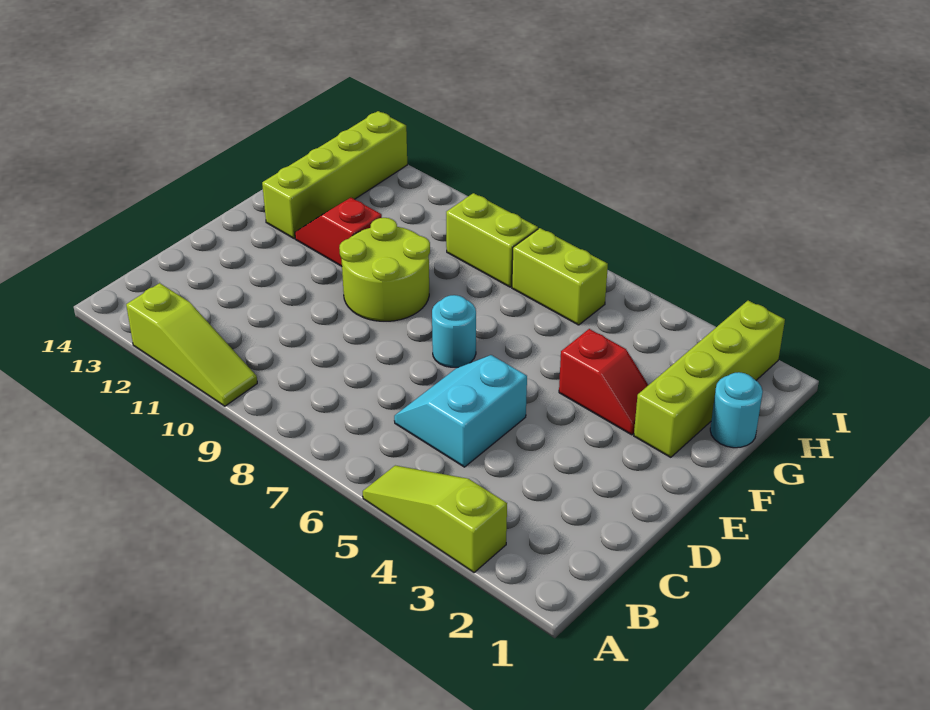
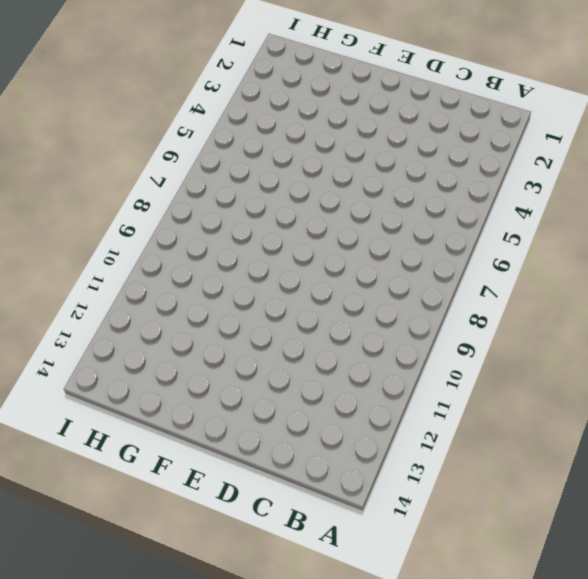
none -> lime 1x3 slope [363,465,507,573]
none -> lime 1x3 slope [126,283,257,406]
none -> cyan 2x2 slope [394,355,527,467]

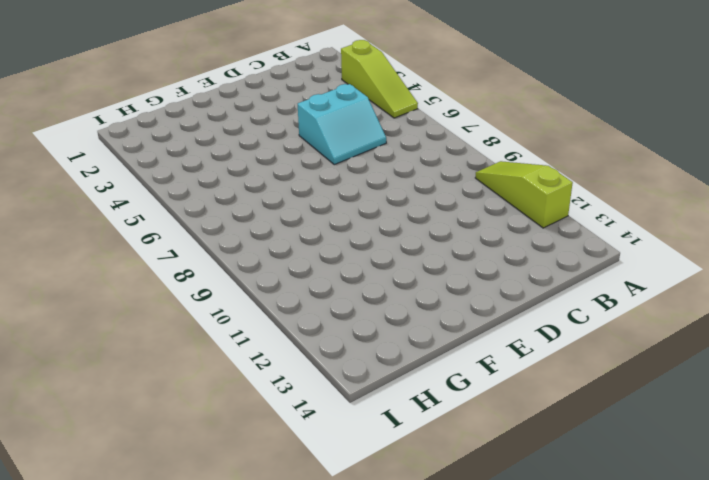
none -> cyan 1x1 round brick [432,295,476,367]
none -> lime 2x2 round brick [339,218,430,321]
none -> lime 1x4 brick [634,301,785,457]

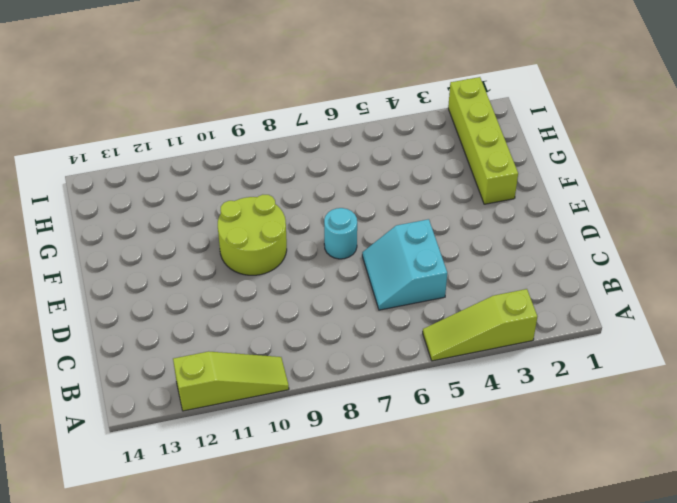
none -> red 1x2 slope [559,329,648,435]
none -> red 1x2 slope [295,198,382,266]
none -> lime 1x4 brick [262,111,407,239]

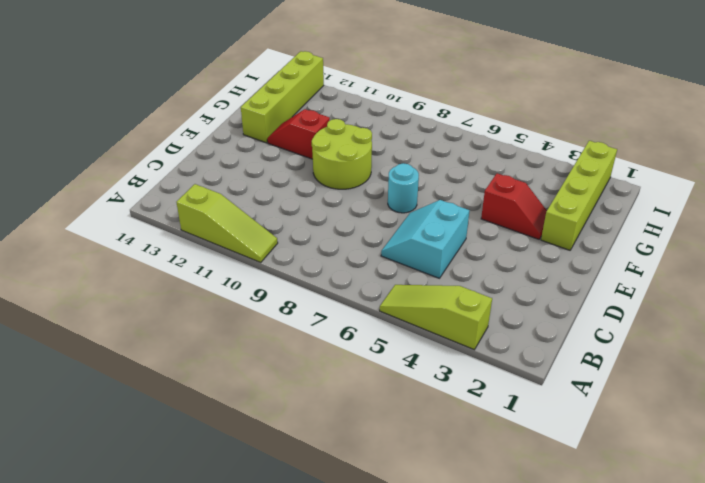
none -> cyan 1x1 round brick [710,372,763,448]
none -> lime 1x2 brick [512,228,608,325]
none -> lime 1x2 brick [446,193,538,287]

